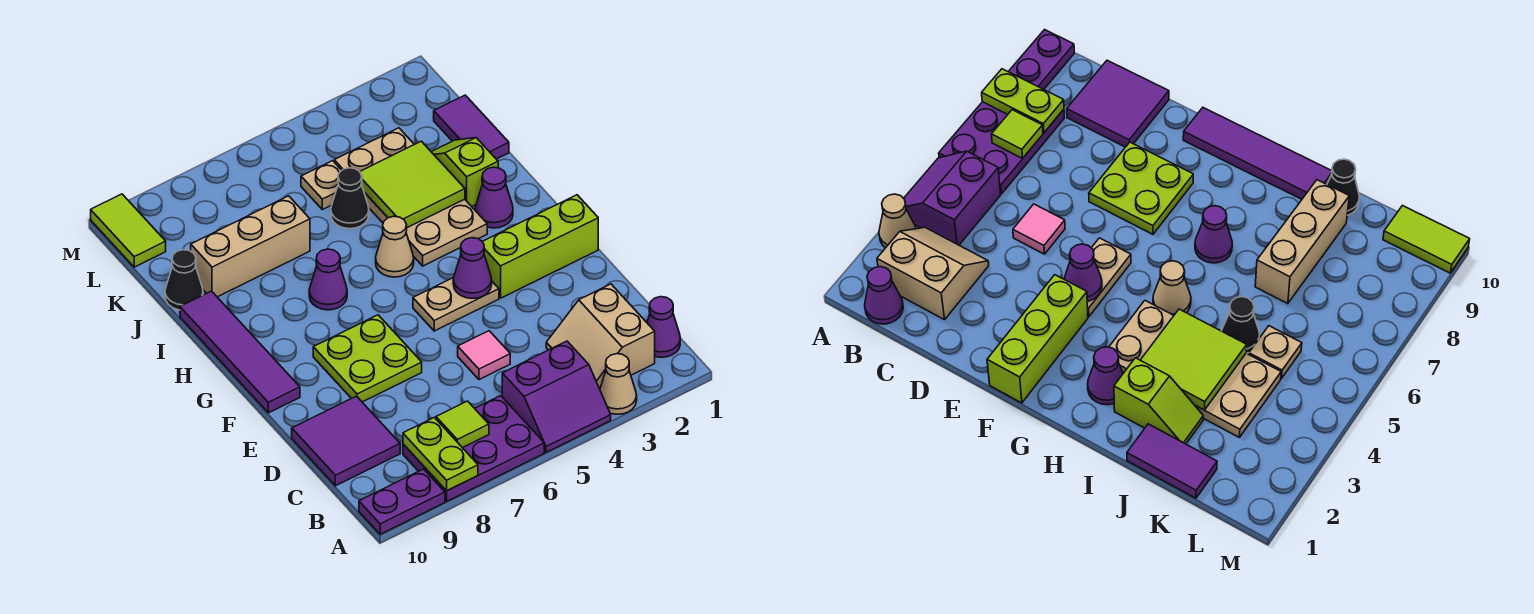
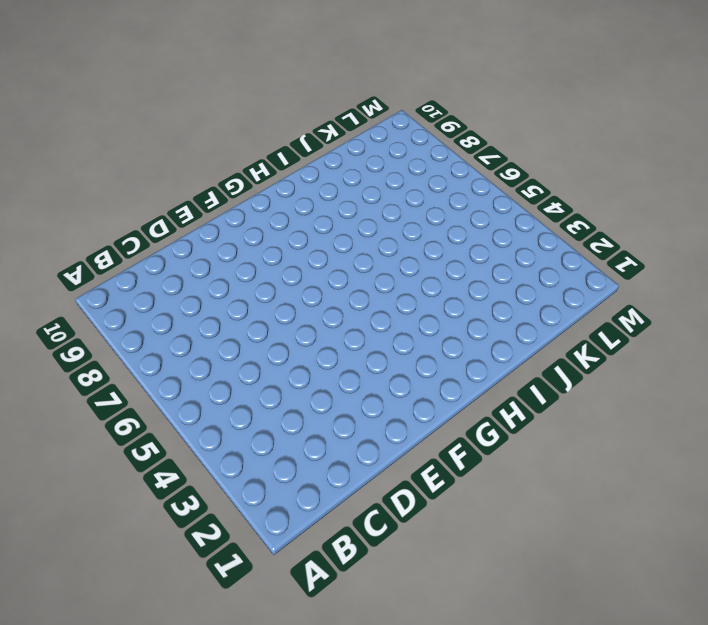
none -> tan 1x1 cone [600,354,637,414]
none -> purple 2x2 slope [502,341,611,452]
none -> purple 2x3 plate [403,396,544,501]

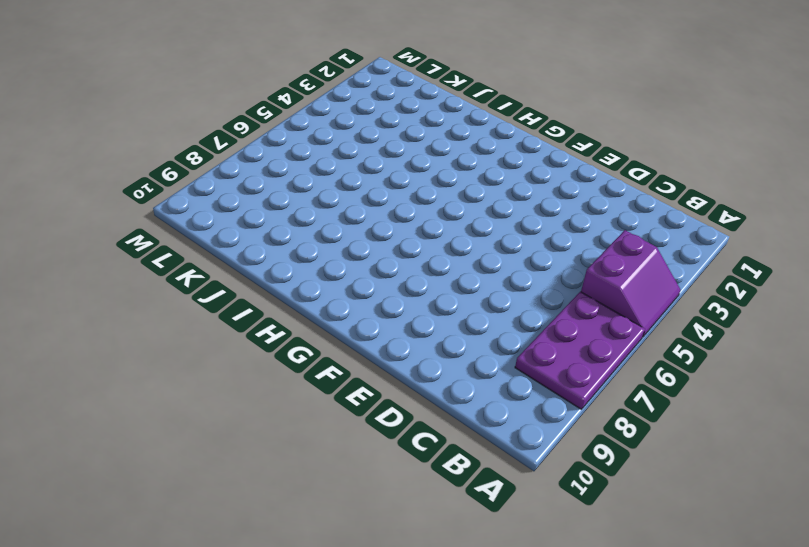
none -> tan 1x1 cone [600,354,637,414]
none -> purple 1x2 plate [359,469,445,534]
none -> purple 1x1 cone [647,297,680,357]

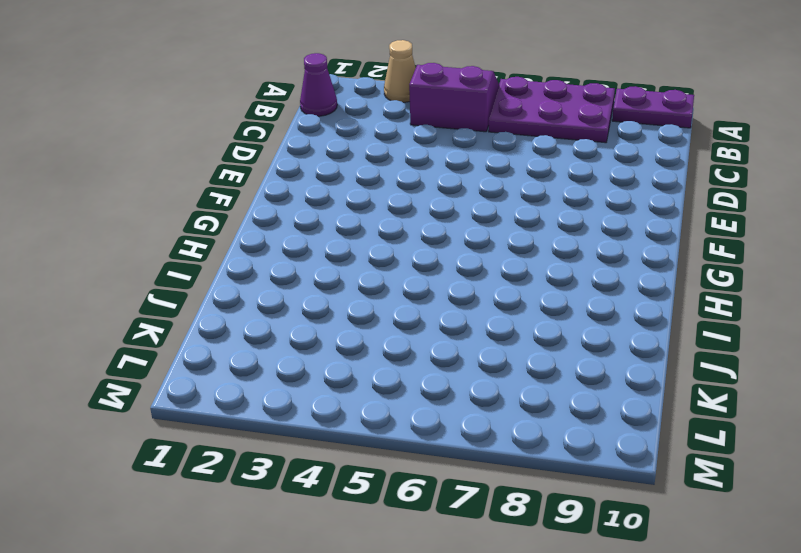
none -> tan 2x2 slope [546,284,655,389]
none -> purple 2x2 tile [292,396,400,486]
none -> pink 1x1 tile [458,331,510,380]

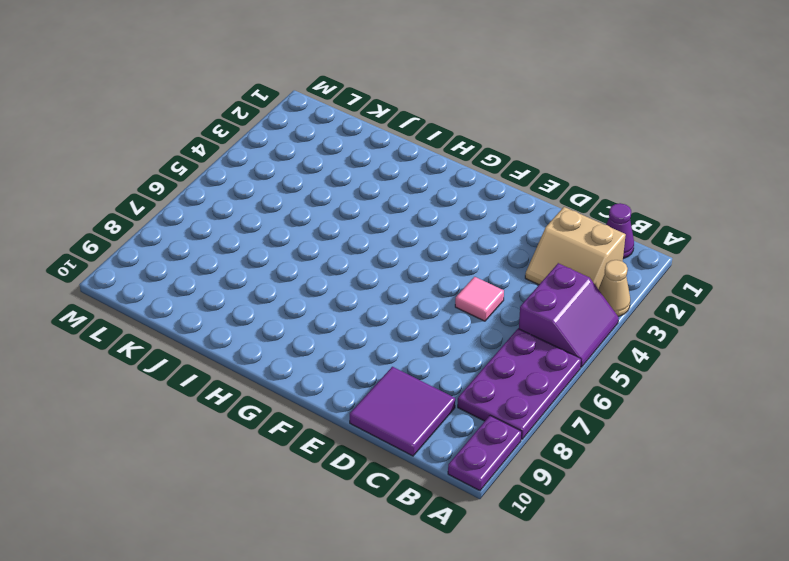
none -> lime 2x2 plate [313,315,422,402]
none -> lime 1x3 brick [482,195,598,298]
none -> tan 1x2 plate [413,278,499,331]

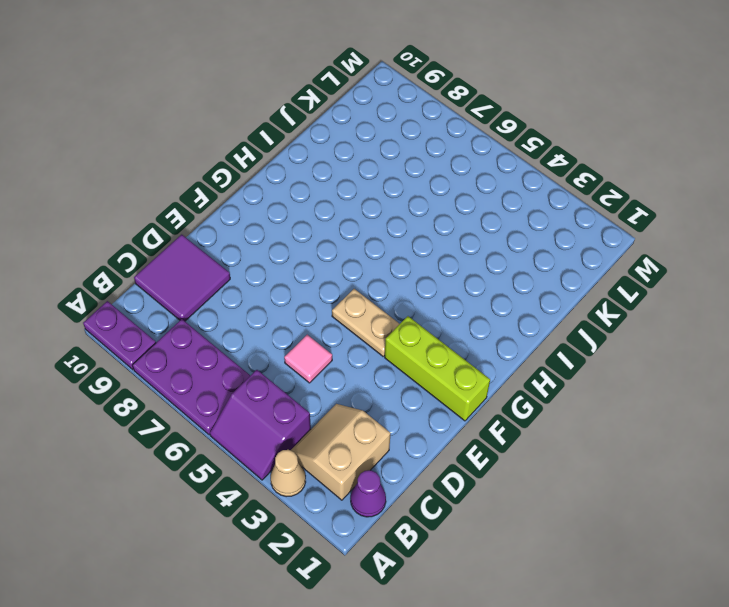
none -> lime 2x2 plate [313,315,422,402]
none -> purple 1x4 tile [180,291,300,413]
none -> purple 1x1 cone [475,167,513,228]

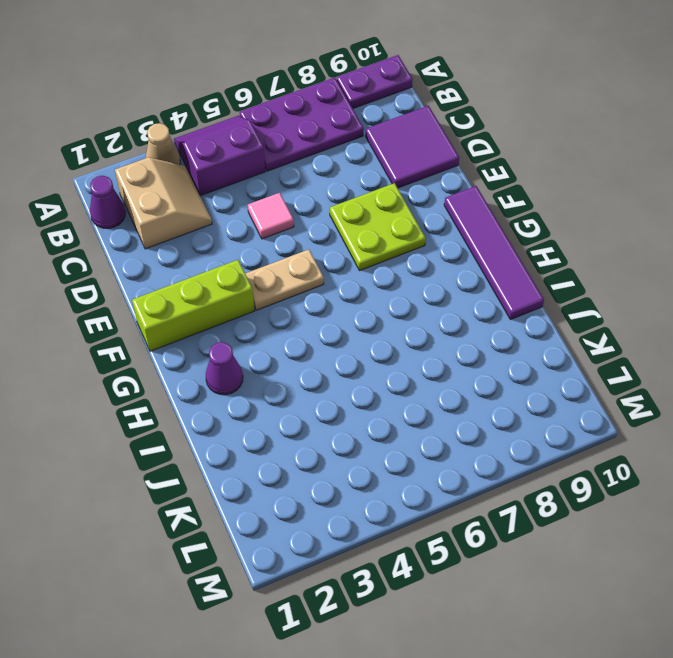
none -> tan 2x4 plate [334,128,487,266]
none -> tan 1x1 cone [376,216,414,277]
none -> purple 1x1 cone [309,249,347,310]

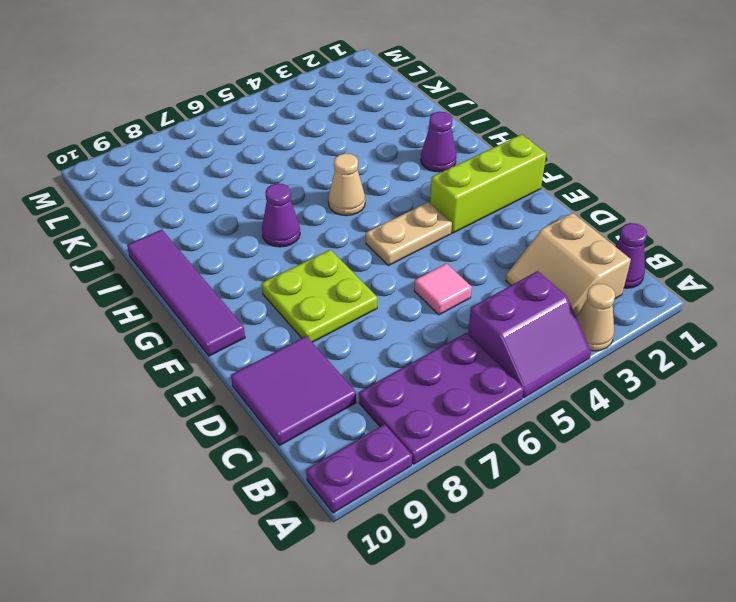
none -> tan 2x4 plate [334,128,487,266]
none -> lime 1x2 slope [432,138,498,206]
none -> purple 1x2 tile [434,95,509,159]

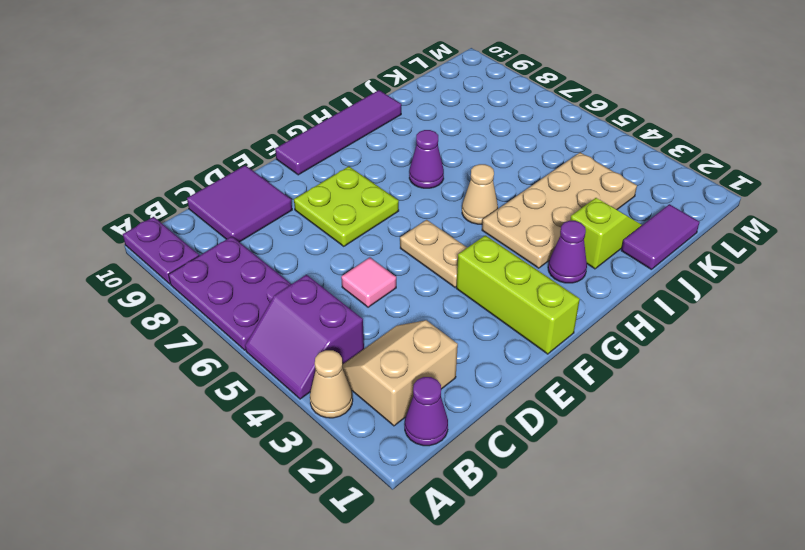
none -> black 1x1 cone [331,168,369,229]
none -> tan 1x3 brick [191,196,310,297]
none -> black 1x1 cone [165,250,203,310]

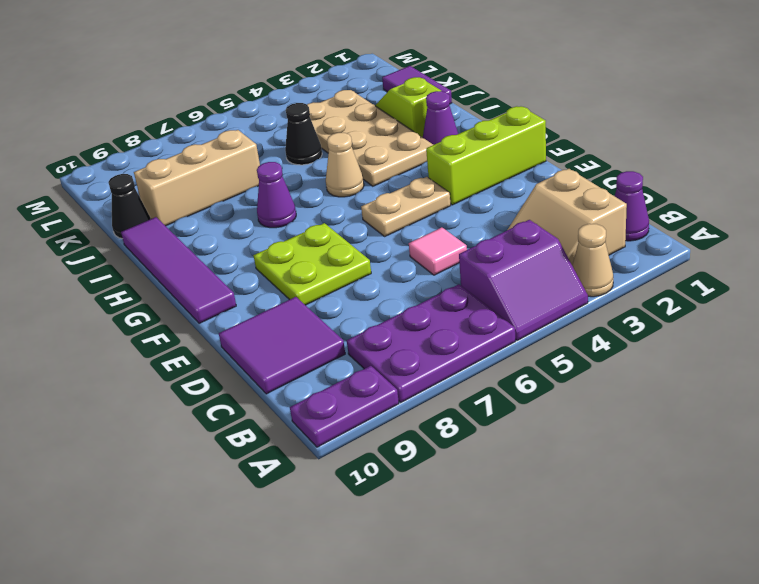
none -> tan 1x1 plate [301,161,342,210]
none -> lime 1x2 tile [91,194,166,267]
none -> lime 1x2 plate [403,417,478,491]

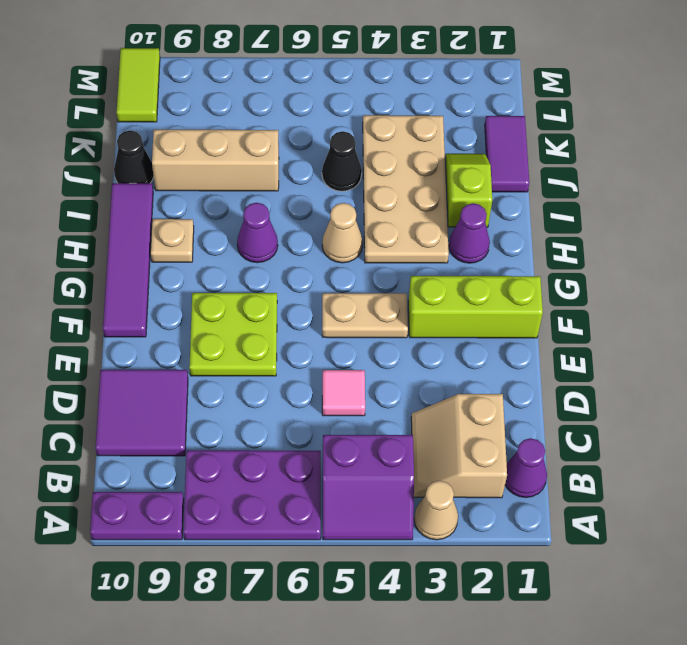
tan 1x1 plate [151,219,194,262] -> tan 1x1 plate moved to [301,161,342,210]
none -> lime 1x2 plate [403,417,478,491]
none -> lime 1x1 tile [436,401,489,448]
none -> purple 1x1 cone [453,238,492,298]

